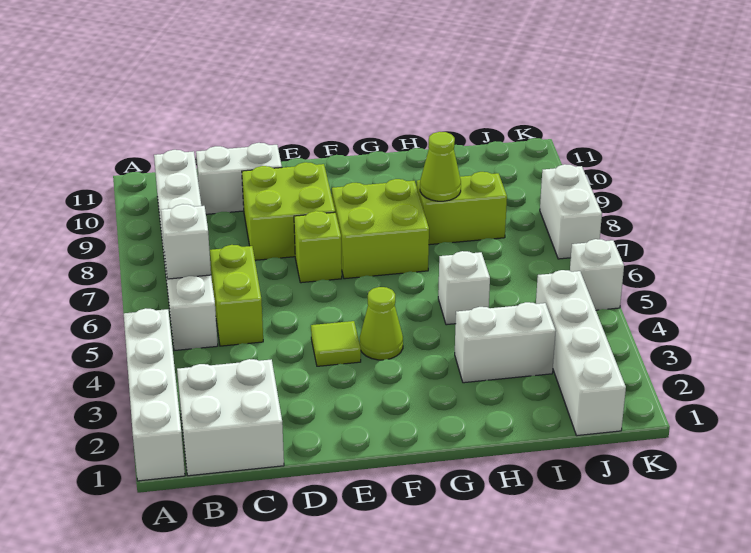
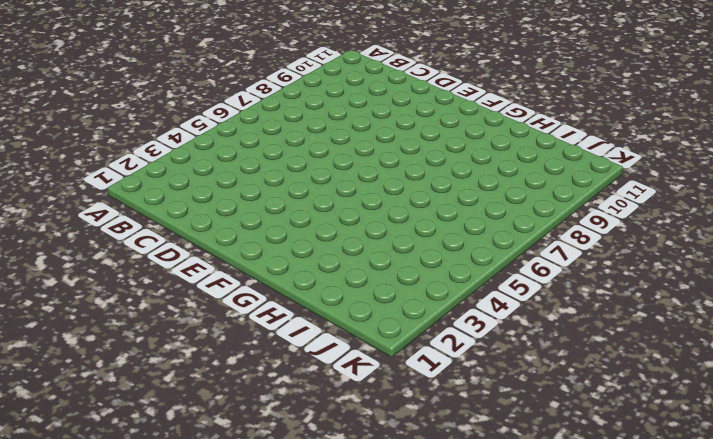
none -> white 1x4 brick [124,308,185,481]
none -> white 2x2 brick [177,359,284,476]
none -> white 1x6 brick [154,150,218,351]

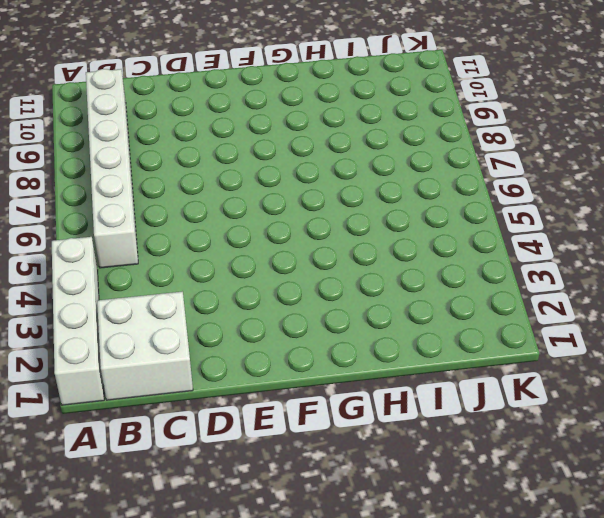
none -> lime 1x2 brick [210,245,263,346]
none -> white 1x2 brick [196,143,282,214]
none -> lime 2x2 brick [242,162,335,260]

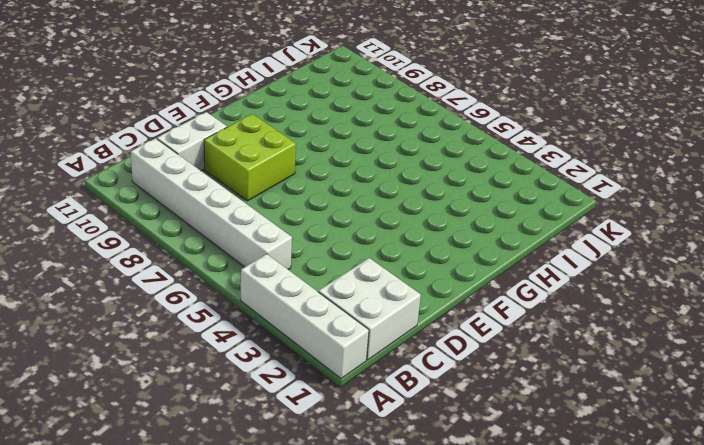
none -> lime 1x2 brick [210,245,263,346]
none -> lime 1x1 tile [311,321,361,366]
none -> lime 1x1 brick [294,211,342,283]

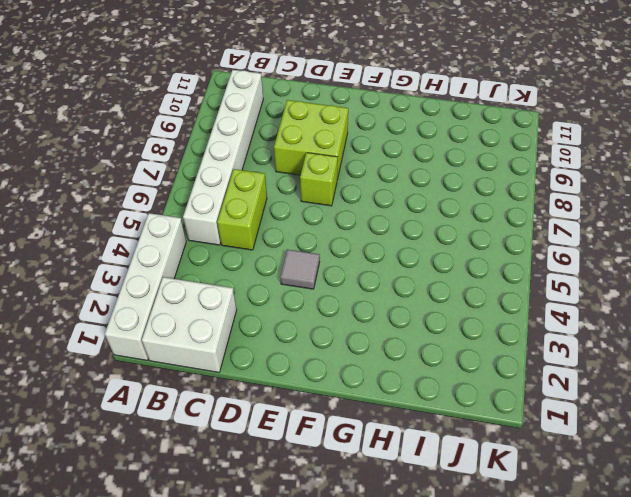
grey 1x1 tile [280,249,320,289] -> lime 1x1 tile [311,321,361,366]
none -> white 1x2 brick [196,143,282,214]
none -> lime 1x1 cone [360,287,403,360]
none -> lime 2x2 brick [332,179,429,279]

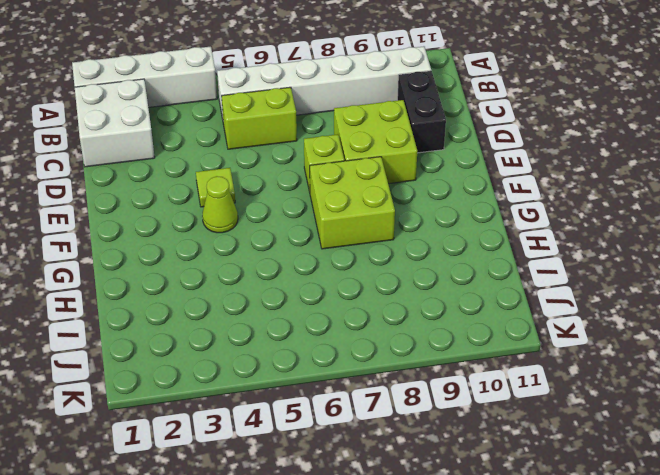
black 1x2 brick [397,71,446,153] -> white 1x2 brick [196,143,282,214]
none -> white 1x2 brick [455,302,556,383]
none -> white 1x1 brick [438,251,490,325]
none -> lime 1x2 brick [417,172,507,245]

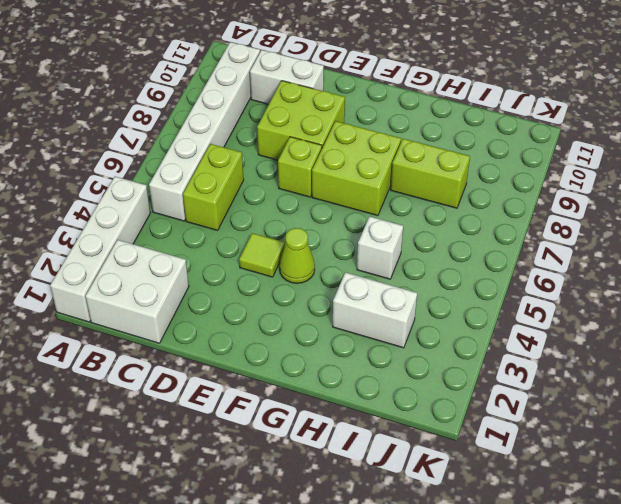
none -> white 1x4 brick [536,270,626,436]
none -> white 1x1 brick [570,239,624,310]
none -> white 1x2 brick [540,164,602,259]

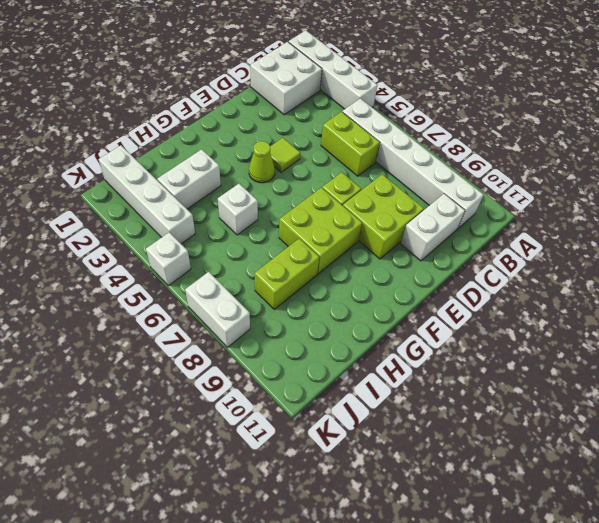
none -> white 1x1 brick [161,204,211,279]
none -> lime 1x1 cone [420,132,461,201]

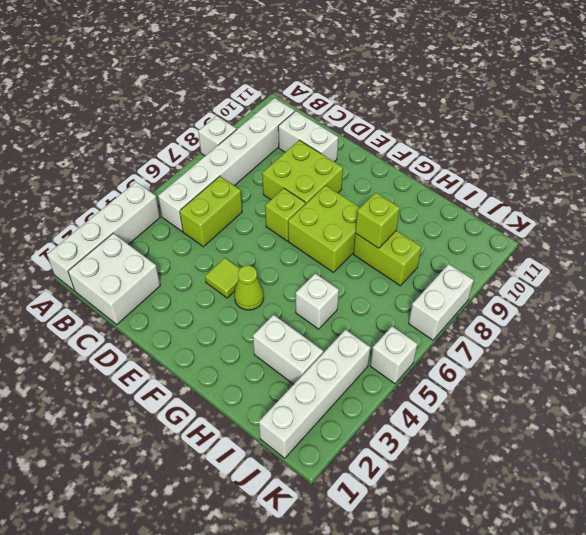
white 1x1 brick [198,116,237,156] -> white 1x1 brick moved to [161,204,211,279]
lime 1x1 brick [355,193,400,248] -> lime 1x1 cone [420,132,461,201]

